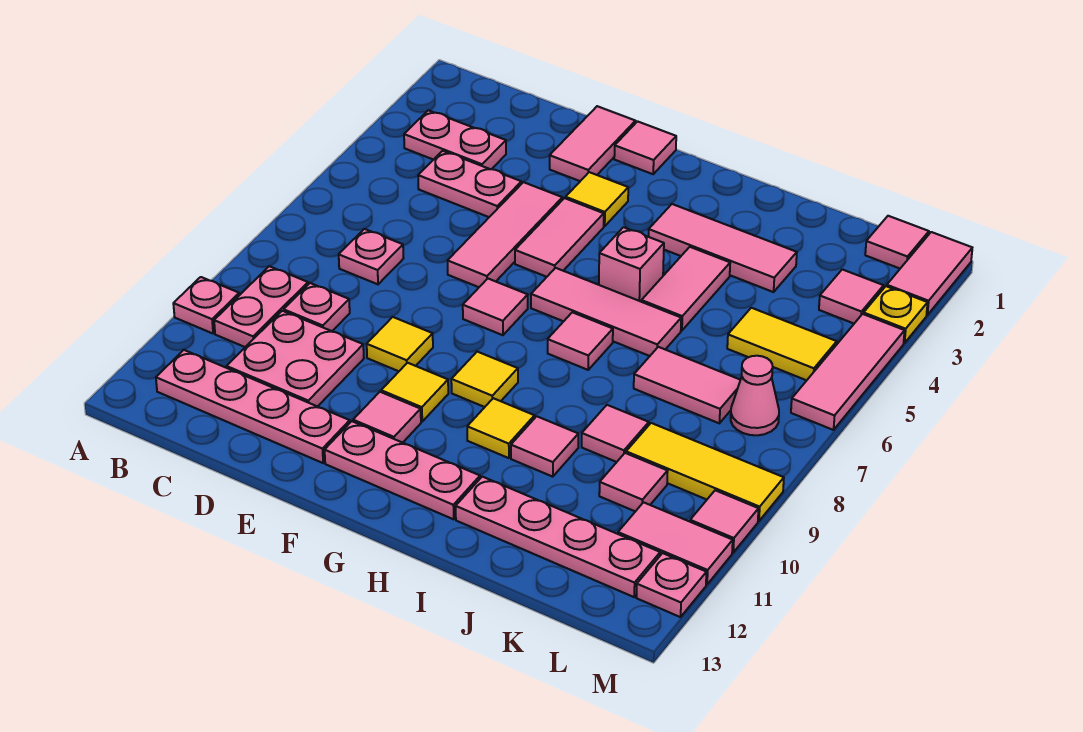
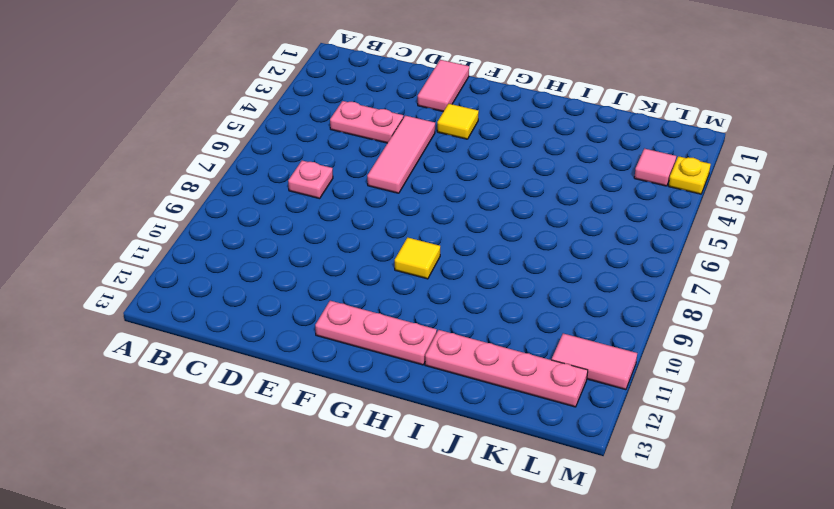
none -> pink 1x1 plate [173,277,239,333]
none -> pink 1x2 plate [404,110,506,169]
none -> pink 1x2 plate [214,266,308,347]
none -> pink 1x4 plate [156,350,350,463]

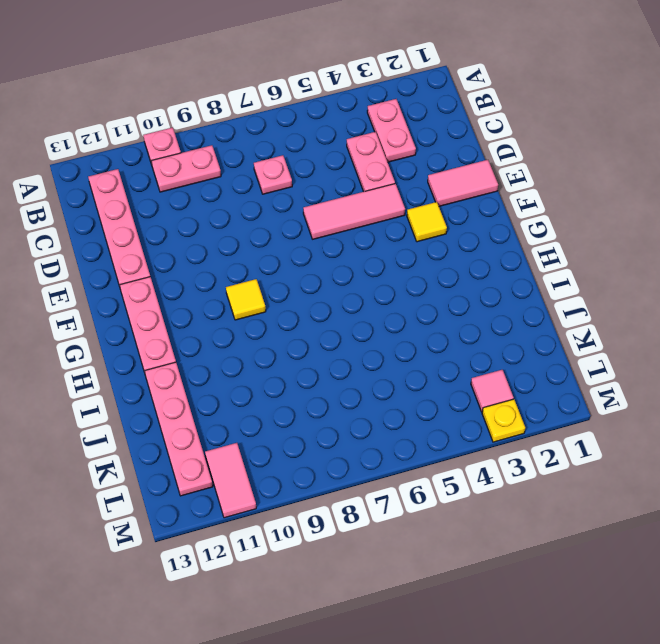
none -> pink 1x1 plate [284,283,350,331]
none -> pink 2x2 plate [227,311,364,407]
none -> yellow 1x1 tile [367,317,433,371]
none -> pink 1x1 tile [614,121,676,174]

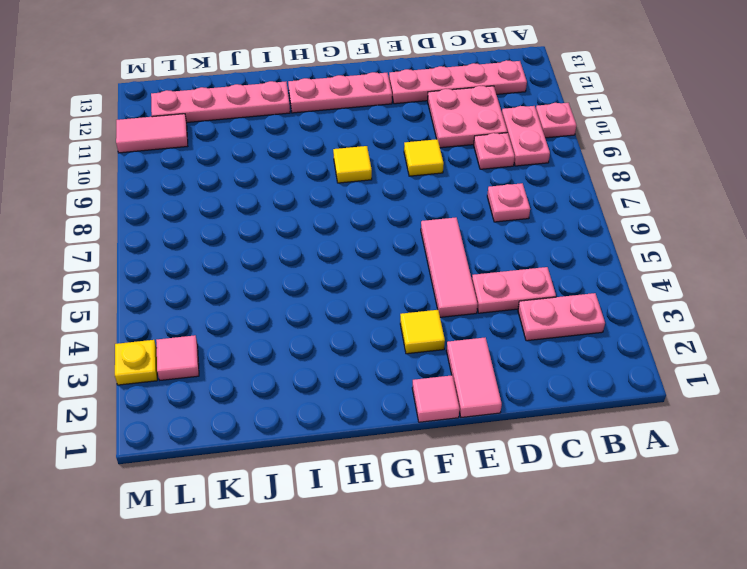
none -> pink 1x2 tile [515,198,604,277]
none -> pink 1x1 tile [463,279,528,335]
none -> yellow 1x1 tile [381,363,448,422]
none -> pink 1x1 tile [353,392,421,443]

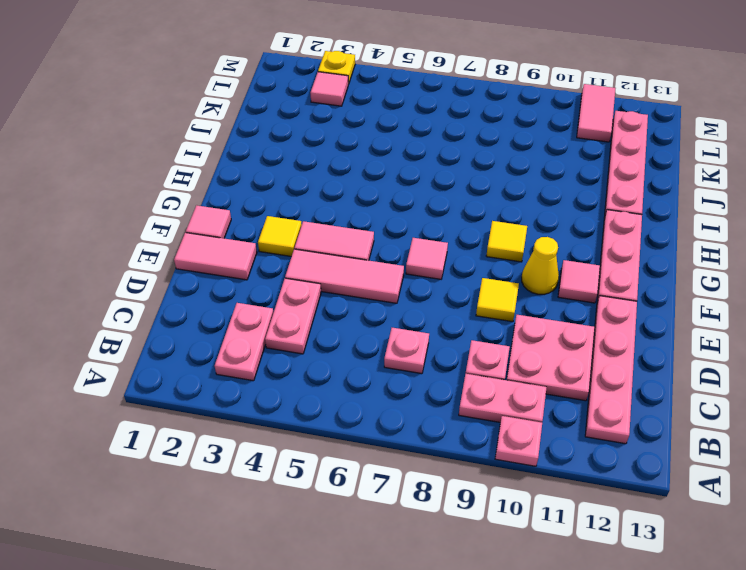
yellow 1x1 cone [522,237,559,294] -> yellow 1x1 tile [381,363,448,422]
none -> pink 1x3 tile [531,268,681,356]
none -> pink 1x3 tile [649,204,797,292]
none -> pink 1x1 brick [599,227,664,301]
none -> pink 1x1 tile [548,312,613,370]

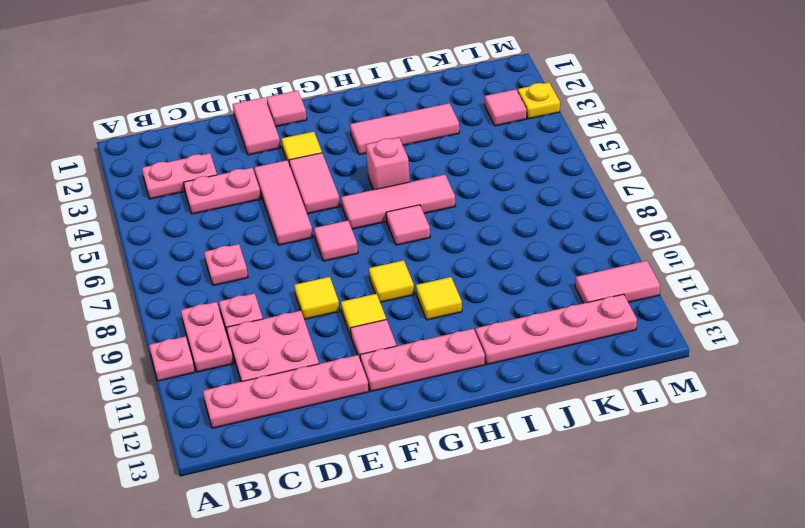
none -> pink 1x2 tile [641,247,730,331]
none -> pink 1x1 tile [511,416,578,477]
none -> pink 1x2 tile [634,347,740,423]
none -> pink 1x1 tile [582,405,649,462]

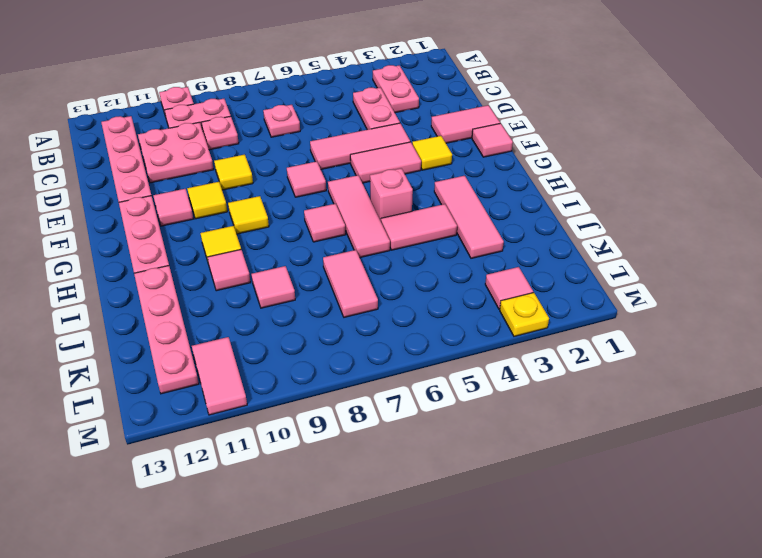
none -> yellow 1x2 tile [727,308,837,380]
none -> yellow 1x3 tile [626,423,784,521]
none -> pink 1x1 tile [599,453,668,511]
none -> pink 1x1 tile [865,216,929,268]

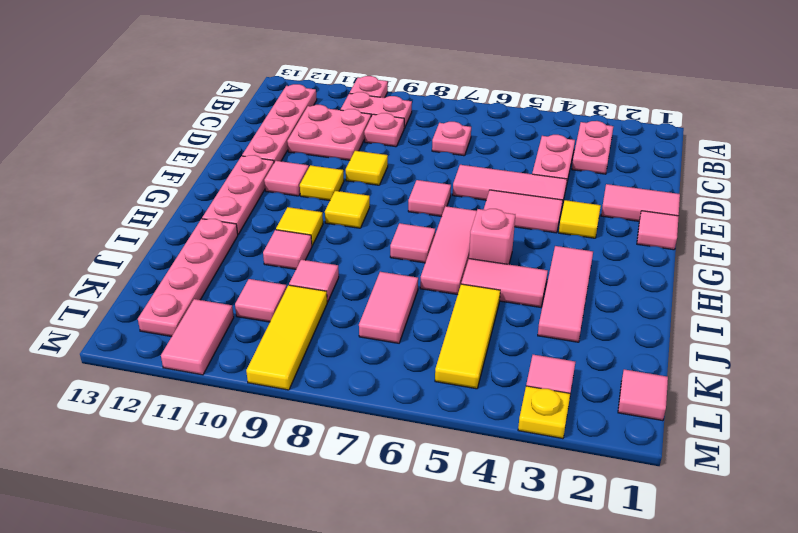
yellow 1x3 tile [435,284,500,389] -> yellow 1x2 tile [727,308,837,380]
none -> pink 1x1 cone [731,356,779,435]
none -> pink 1x2 tile [887,232,972,315]
none -> pink 1x3 tile [791,314,905,430]
none -> pink 1x1 tile [690,490,758,552]

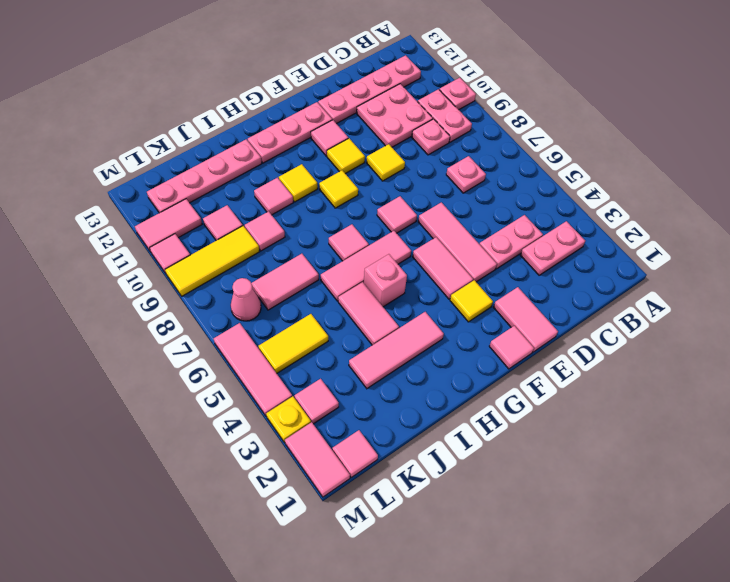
none -> pink 1x1 plate [637,553,706,617]

